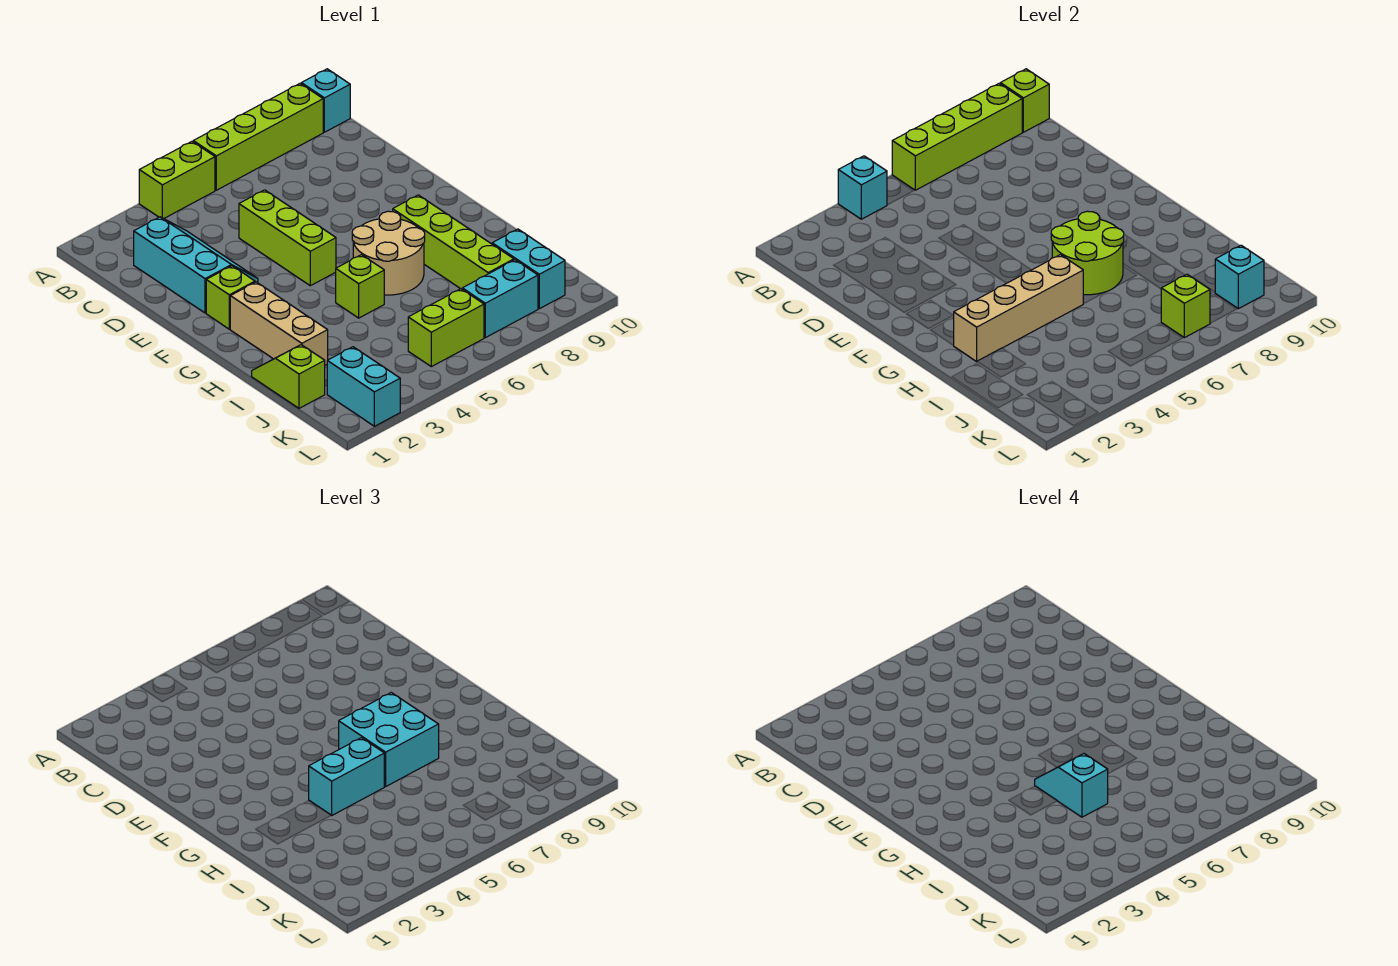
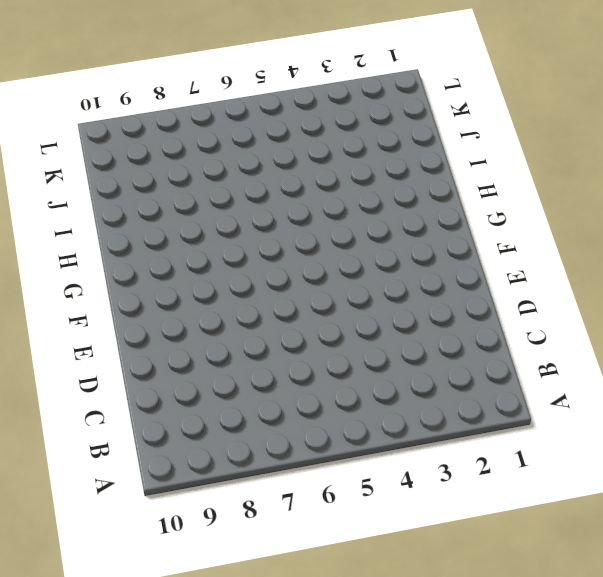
none -> lime 1x2 brick [139,142,215,219]
none -> lime 1x4 brick [193,84,323,190]
none -> cyan 1x1 brick [301,69,350,132]

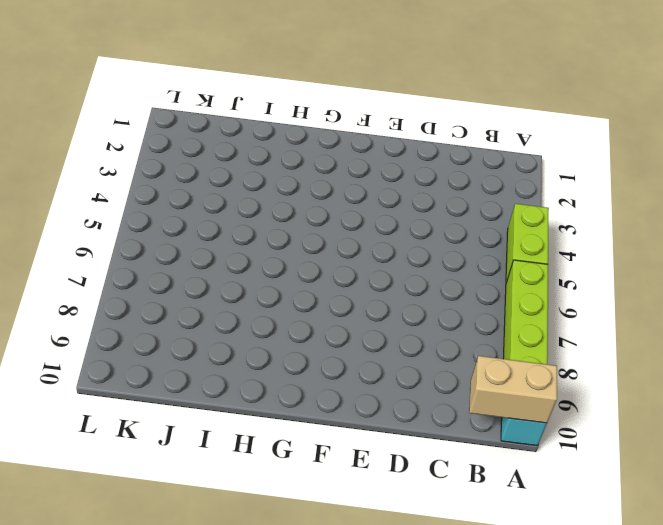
tan 1x2 brick [469,356,557,423] -> lime 1x1 brick [1000,69,1049,132]
none -> cyan 2x3 slope [134,217,258,313]
none -> lime 1x3 brick [239,190,336,286]
none -> lime 1x1 brick [206,266,255,329]

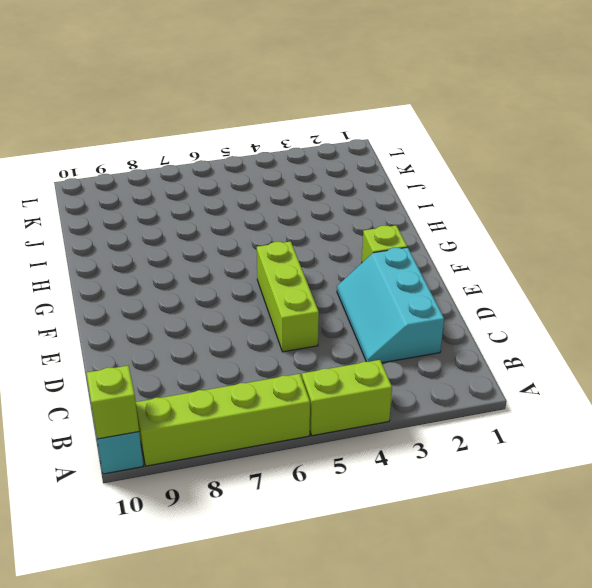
none -> tan 1x3 brick [230,282,328,365]
none -> tan 2x2 round brick [352,211,425,295]
none -> lime 1x4 brick [393,195,514,289]

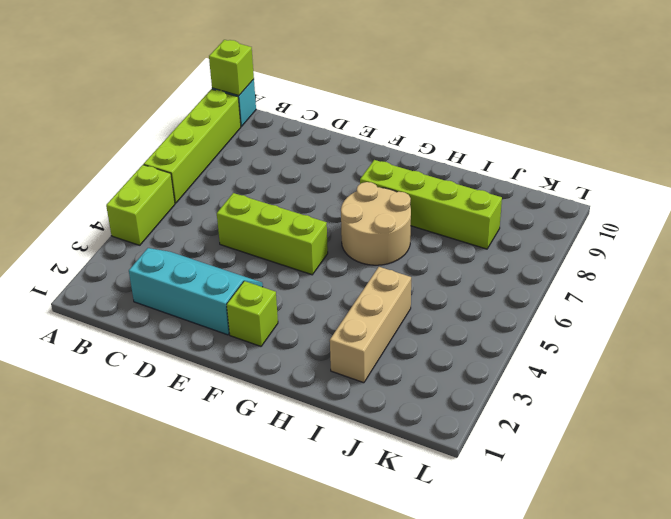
tan 1x3 brick [330,267,411,383] -> tan 1x3 brick turned to [230,282,328,365]
none -> lime 1x1 brick [336,255,384,318]
none -> lime 1x2 slope [252,345,325,408]
none -> cyan 1x2 brick [492,229,565,309]

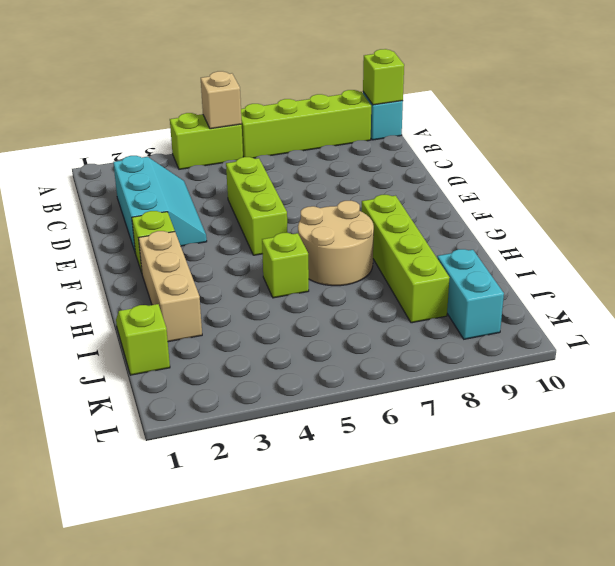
tan 1x1 brick [201,71,242,129] -> none
none -> cyan 1x2 brick [327,347,400,426]
none -> lime 1x2 brick [408,289,484,367]
none -> cyan 1x2 brick [462,260,538,338]

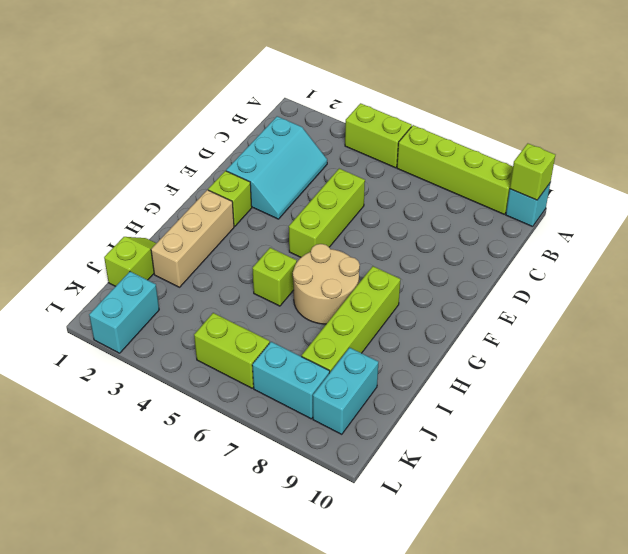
none -> cyan 1x1 brick [838,156,887,219]
none -> lime 1x4 brick [892,84,1022,190]
none -> lime 2x2 round brick [1051,211,1124,295]

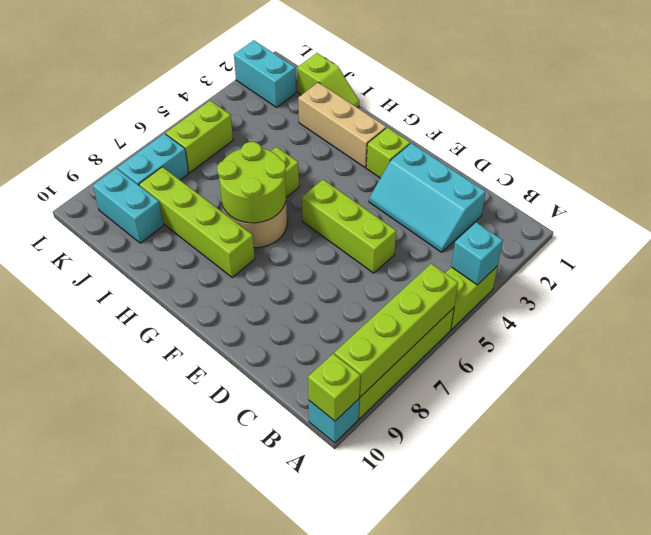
none -> tan 1x4 brick [953,255,1083,361]
none -> lime 1x1 brick [1161,274,1210,338]
none -> cyan 1x1 brick [1215,245,1264,309]

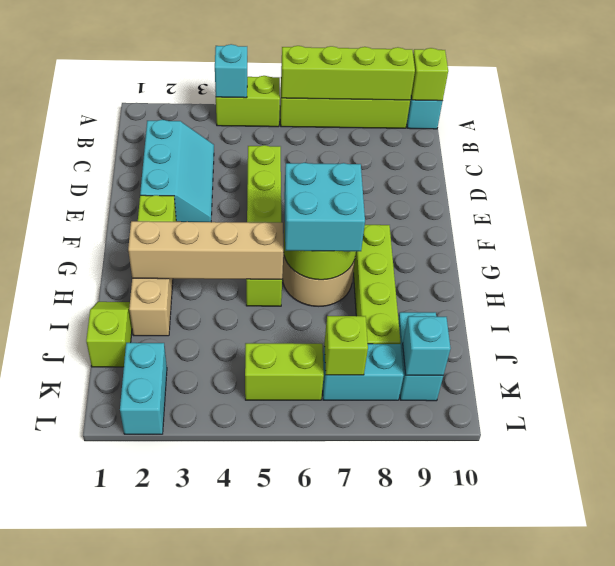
none -> cyan 1x2 brick [309,738,384,815]
none -> cyan 1x2 slope [1035,754,1108,817]

